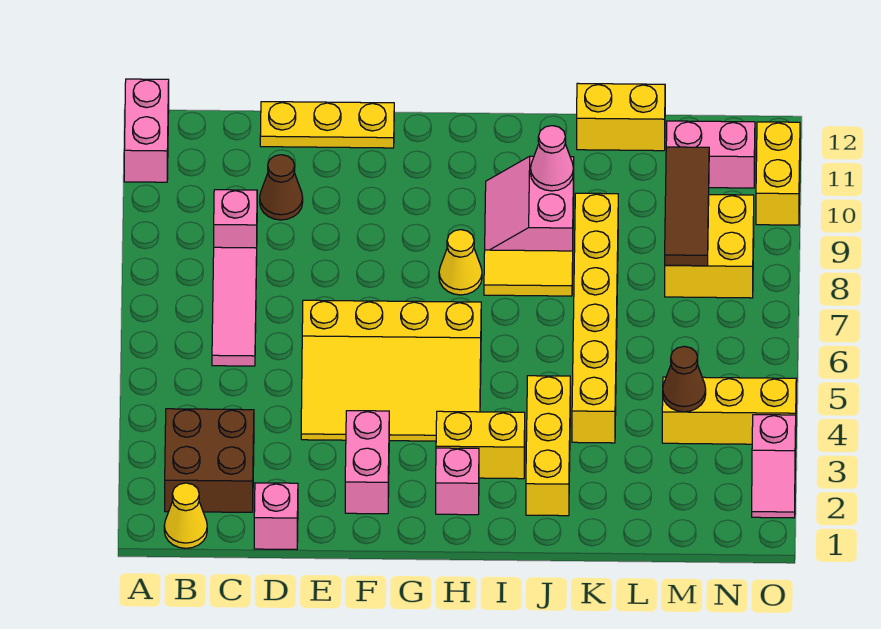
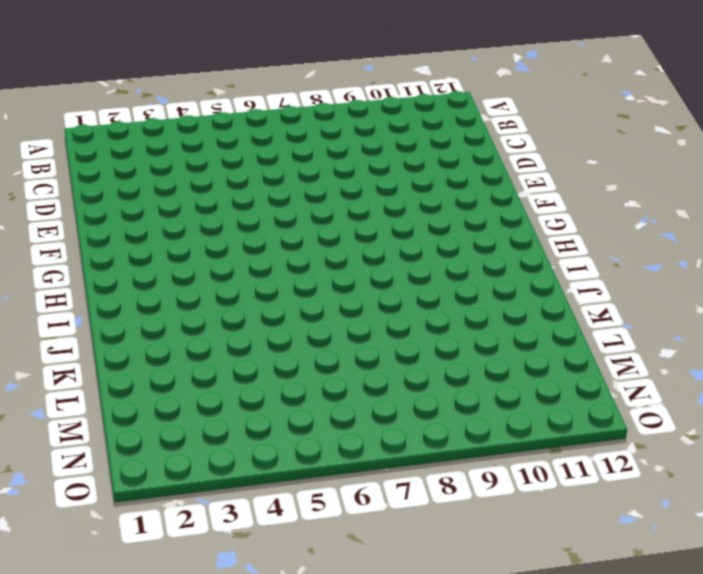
none -> pink 1x2 brick [124,79,169,182]
none -> yellow 1x1 cone [164,483,207,548]
none -> brown 2x2 brick [165,409,254,512]

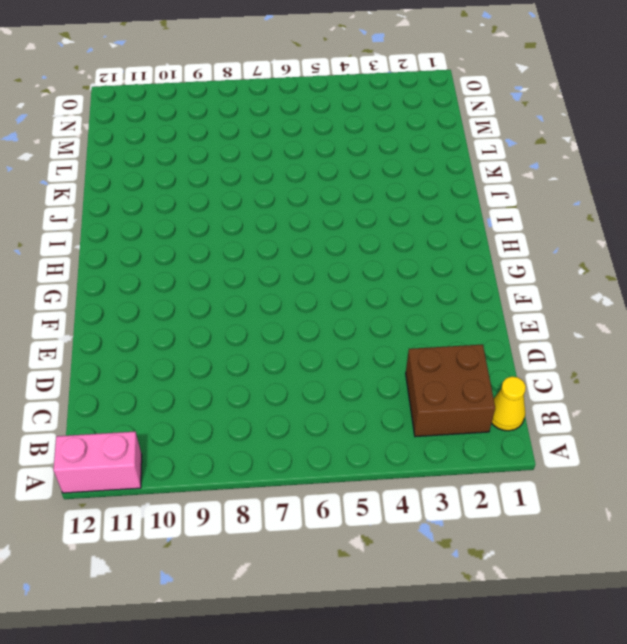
none -> pink 1x3 tile [212,247,257,366]
none -> pink 1x1 brick [214,190,257,248]
none -> pink 1x1 brick [254,483,298,550]

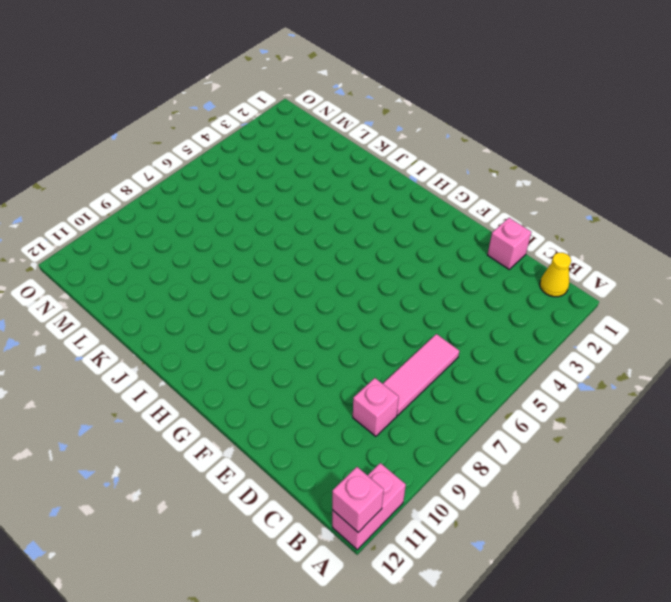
pink 1x1 brick [332,467,384,532] -> pink 1x1 brick moved to [436,448,479,515]
none -> brown 2x2 brick [165,409,254,512]
none -> brown 1x1 cone [260,155,303,220]
none -> yellow 1x3 plate [260,102,394,148]

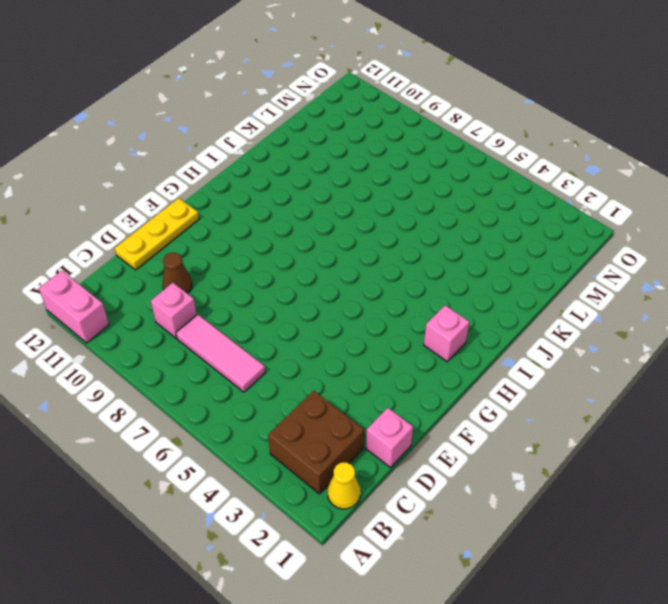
none -> yellow 3x4 slope [301,300,481,441]
none -> pink 1x2 brick [345,411,389,514]
none -> yellow 1x2 brick [436,411,525,479]

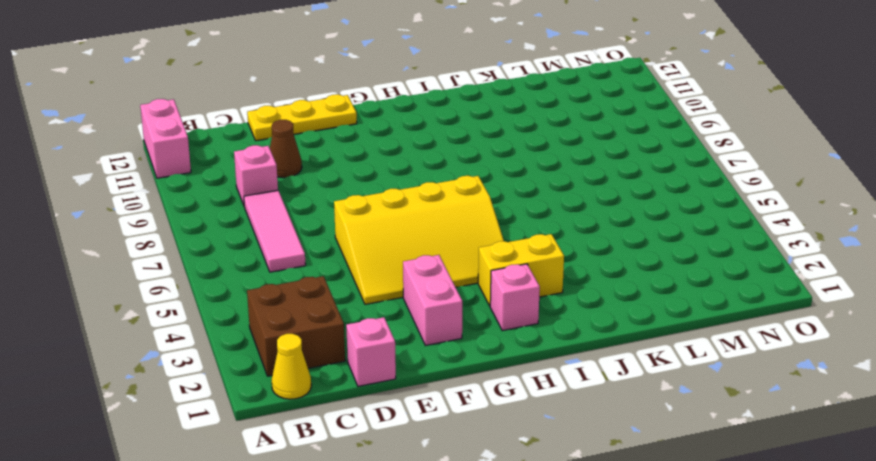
none -> yellow 1x1 cone [439,230,482,295]
none -> yellow 1x2 tile [484,250,573,296]
none -> pink 2x2 slope [485,156,574,251]

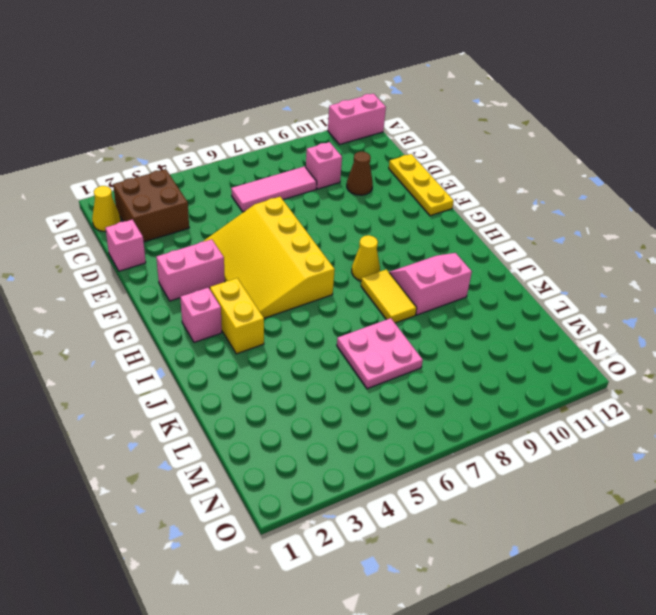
pink 2x2 plate [337,318,423,389] -> yellow 1x6 brick [572,193,618,443]
none -> yellow 1x3 brick [526,376,570,516]
none -> yellow 1x2 brick [577,83,665,151]
none -> yellow 1x3 brick [662,377,796,444]

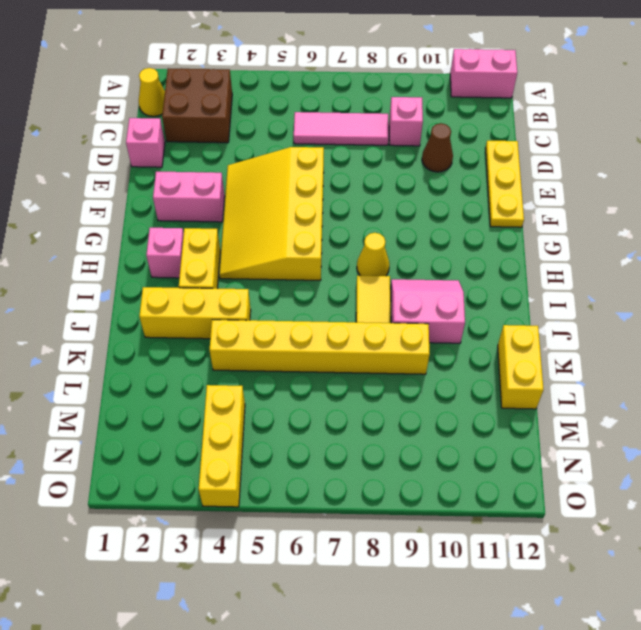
none -> yellow 2x2 brick [665,195,754,298]
none -> pink 1x2 brick [666,121,755,188]
none -> pink 1x2 slope [752,415,796,518]

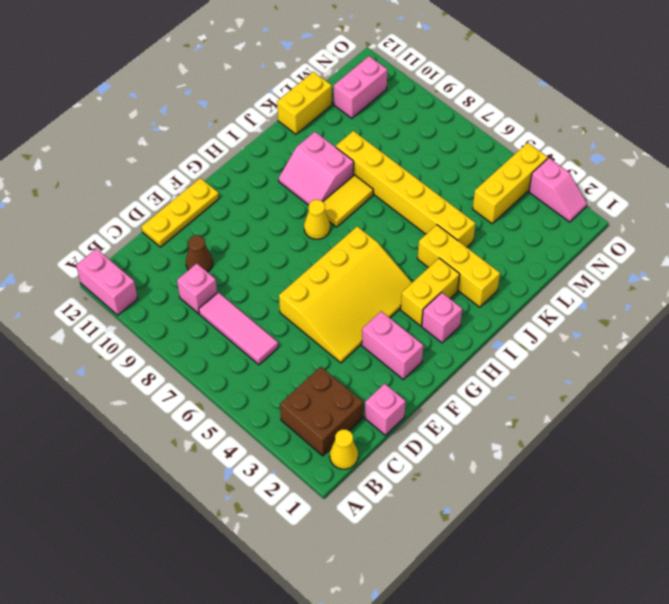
none -> yellow 2x2 brick [665,195,754,298]
none -> yellow 1x2 brick [756,122,800,225]
none -> pink 1x1 cone [531,126,574,191]

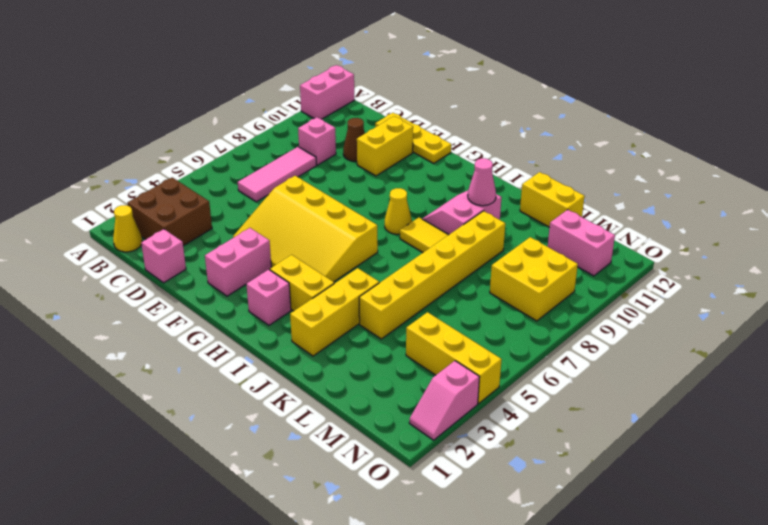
yellow 1x2 brick [357,116,413,176] -> yellow 1x2 brick moved to [756,122,800,225]
none -> brown 1x1 cone [663,346,706,412]
none -> brown 1x3 tile [665,147,709,266]

